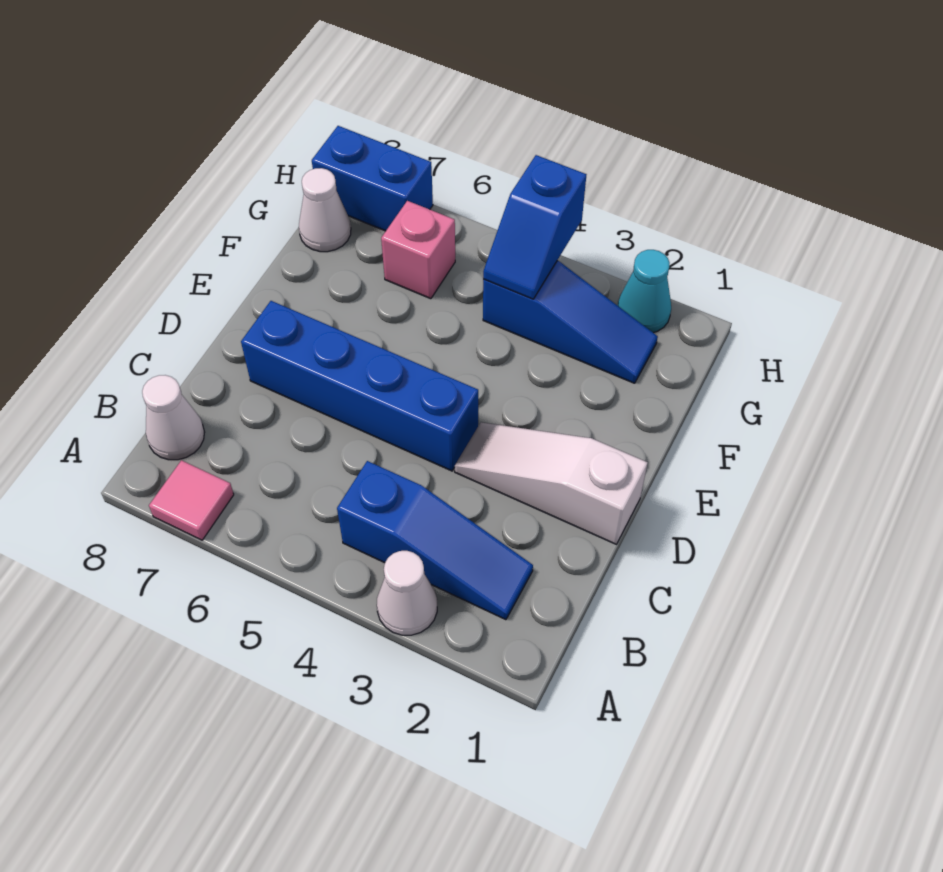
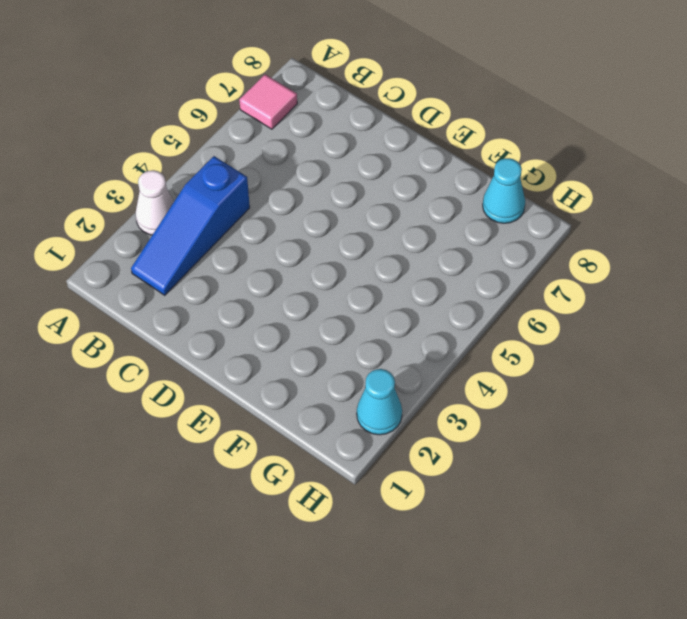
cyan 1x1 cone [483,158,525,223] -> white 1x1 cone [299,168,351,252]
none -> white 1x1 cone [142,375,205,460]
none -> white 1x3 slope [455,422,648,544]
none -> blue 1x4 brick [241,301,478,471]

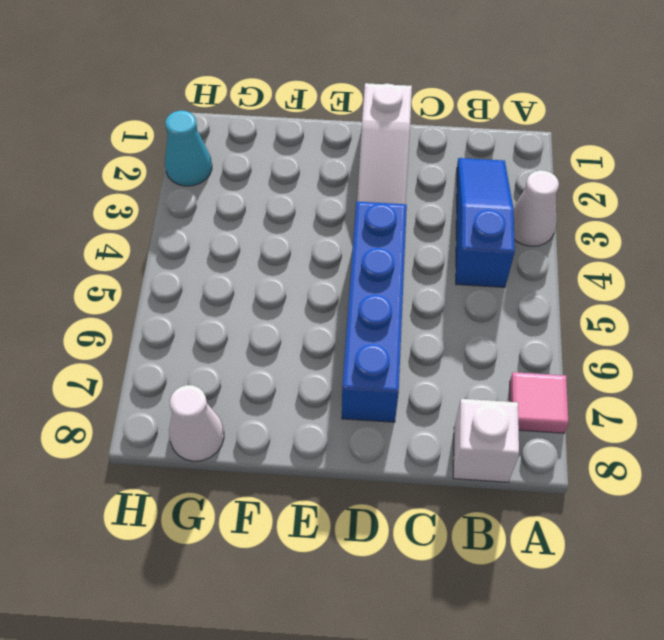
white 1x1 brick [453,399,519,482] -> white 1x1 cone [142,375,205,460]
none -> blue 1x3 slope [483,260,658,383]
none -> pink 1x1 brick [381,201,455,299]
none -> blue 1x2 brick [312,126,433,231]

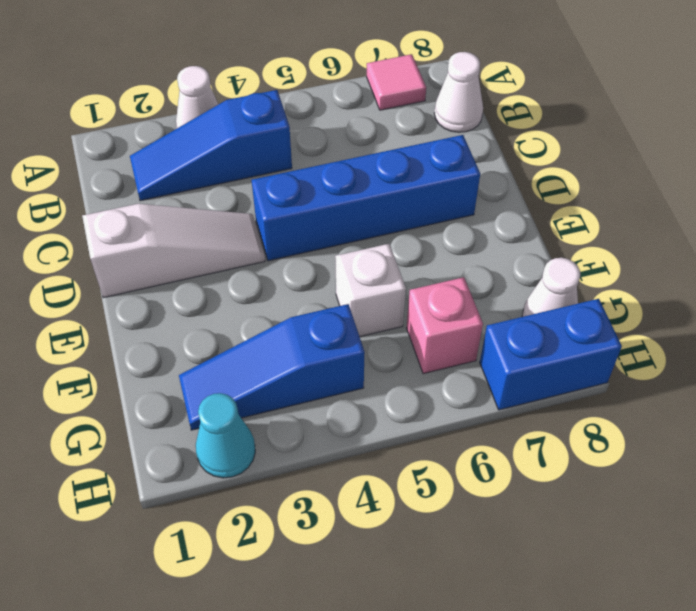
white 1x1 brick [335,244,406,337] -> none
none -> blue 1x2 slope [483,155,586,299]

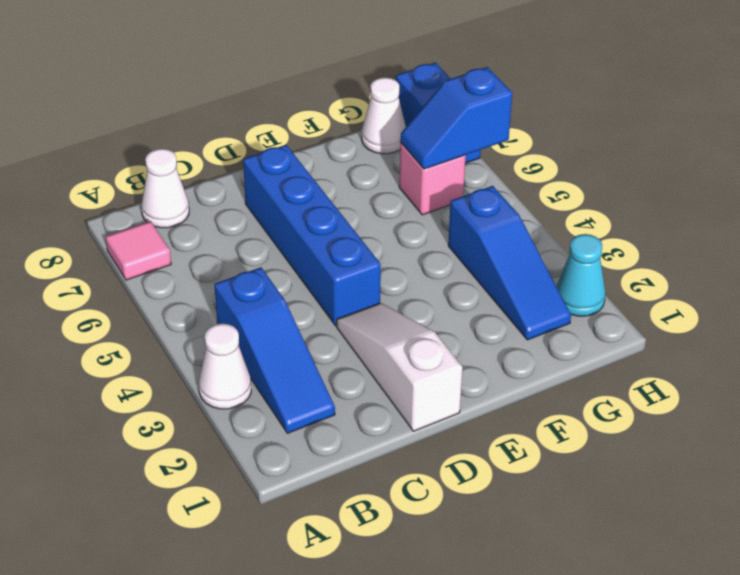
blue 1x2 slope [400,67,512,169] -> blue 1x2 slope moved to [483,155,586,299]

